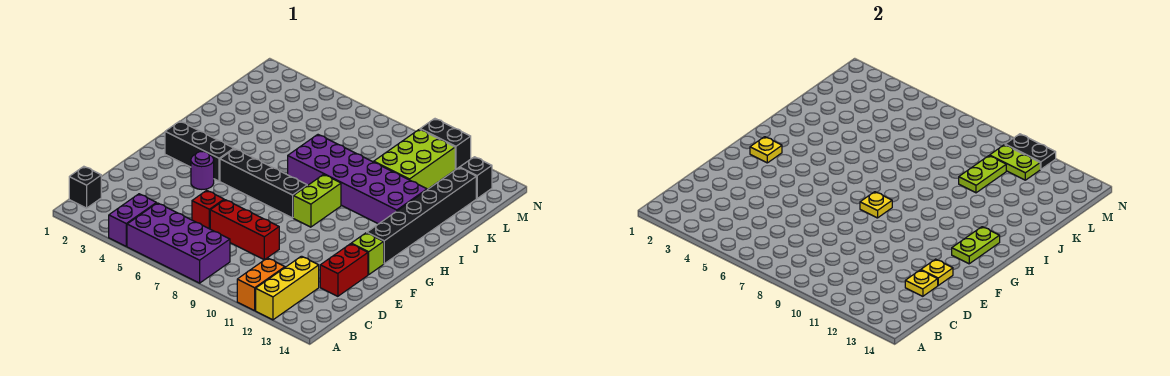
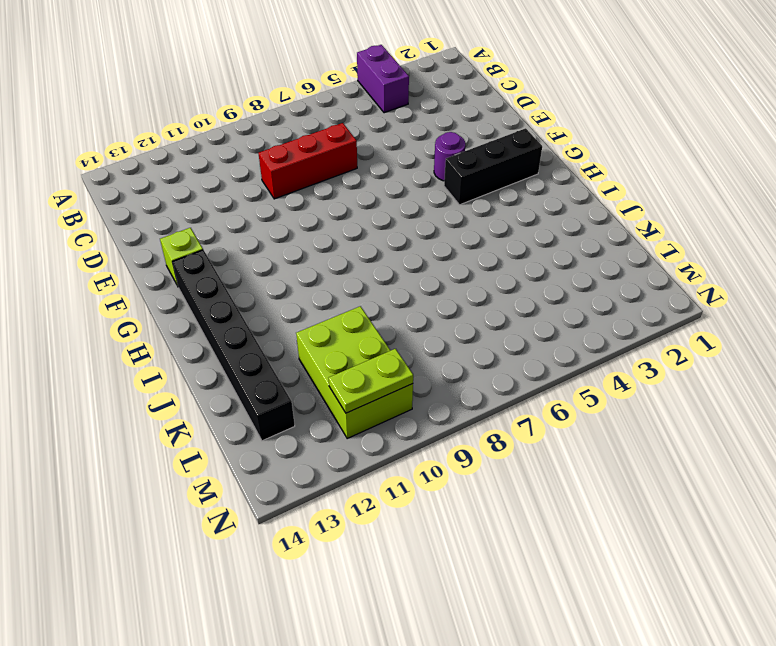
none -> purple 2x4 brick [127,203,230,283]
none -> orange 1x2 brick [237,258,285,311]
none -> yellow 1x3 brick [256,256,319,320]

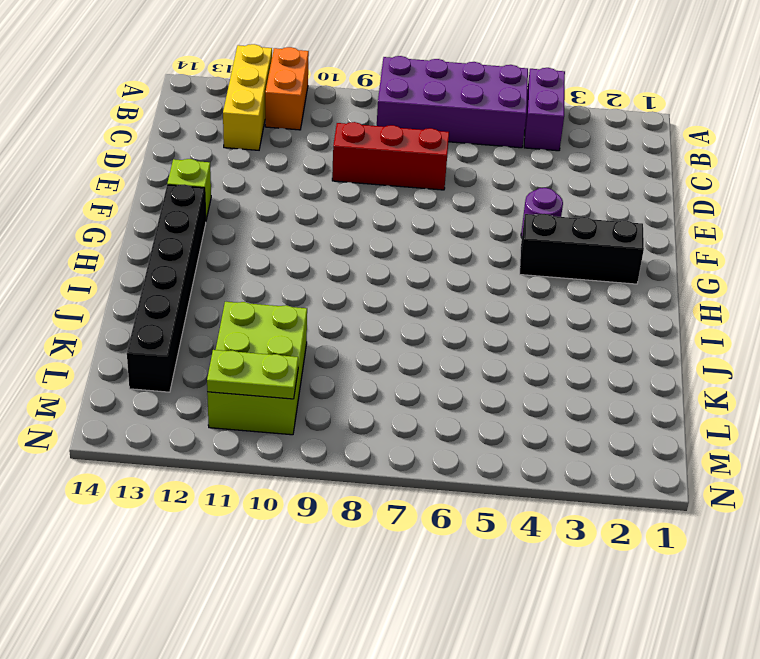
none -> black 1x1 brick [69,166,101,208]
none -> red 1x1 brick [192,190,224,229]
none -> red 1x2 brick [320,244,368,296]

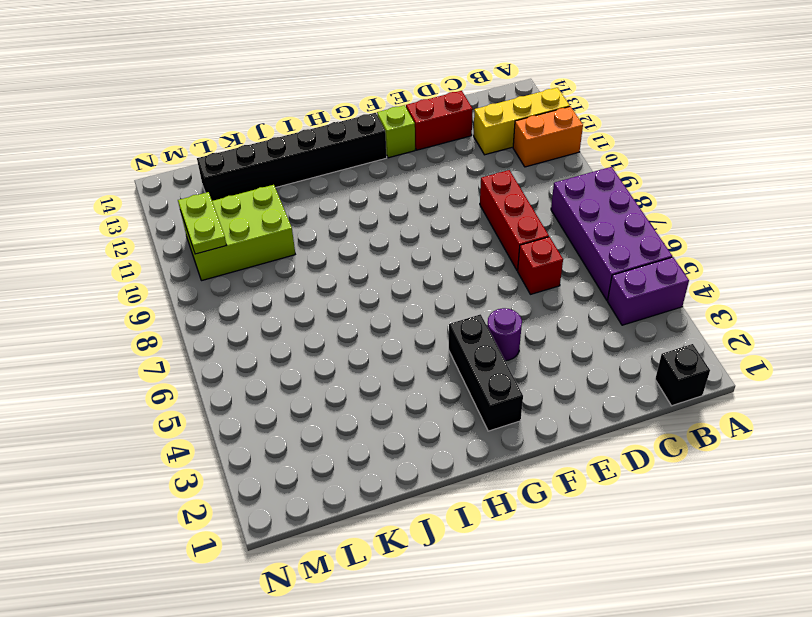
none -> black 1x4 brick [220,149,307,218]
none -> lime 1x2 brick [293,174,341,227]
none -> purple 2x6 brick [288,135,427,224]

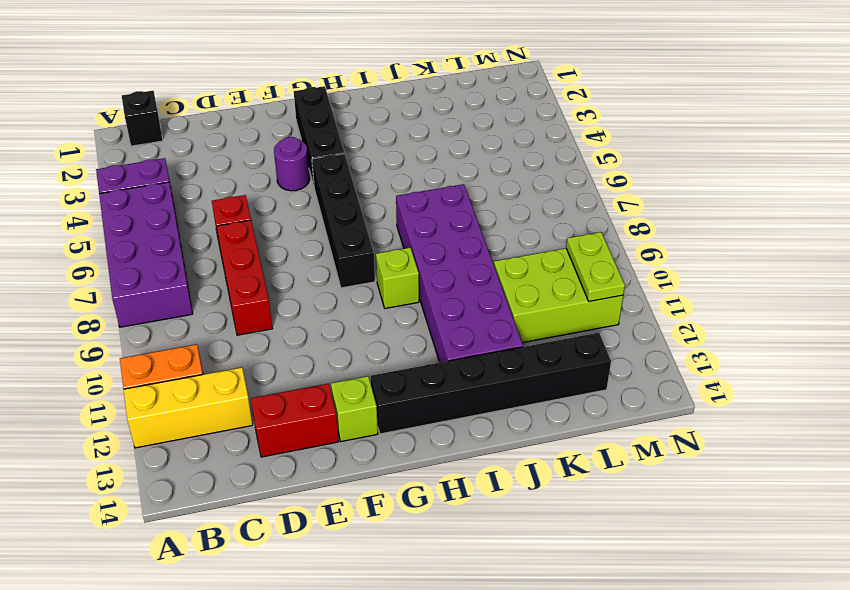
lime 1x1 brick [376,248,419,308] -> lime 1x2 brick [293,174,341,227]
none -> black 1x1 brick [460,157,492,198]
none -> black 1x2 brick [420,119,471,169]
none -> yellow 1x1 plate [905,270,938,296]

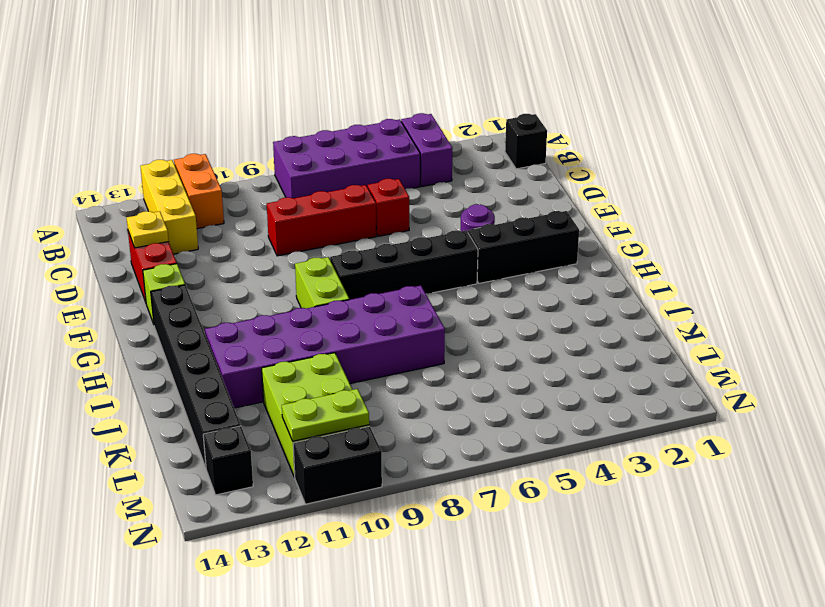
none -> yellow 1x1 plate [921,259,953,285]
none -> yellow 1x1 plate [750,137,782,163]
none -> yellow 1x1 plate [860,192,892,218]

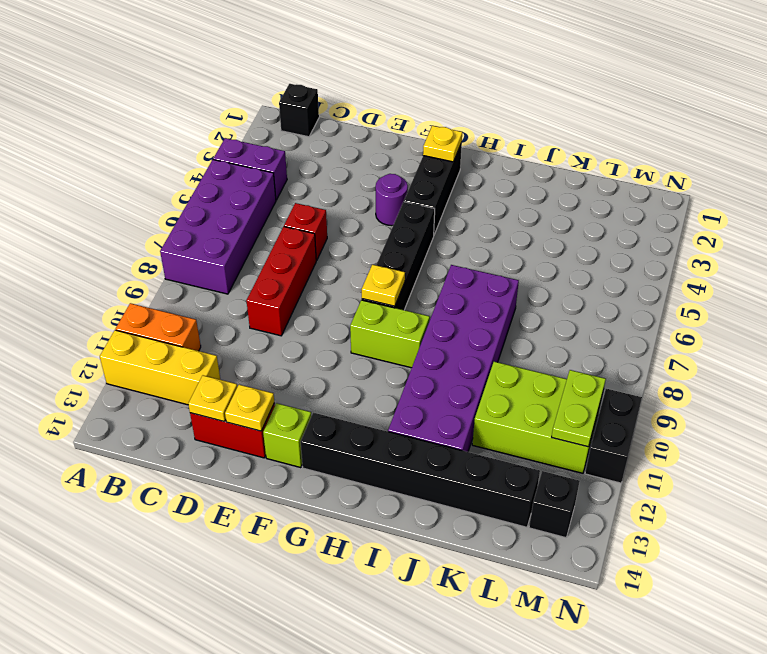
none -> lime 1x2 plate [952,227,1000,264]
none -> lime 1x2 plate [959,156,1006,193]
none -> black 1x2 plate [1005,134,1056,169]

